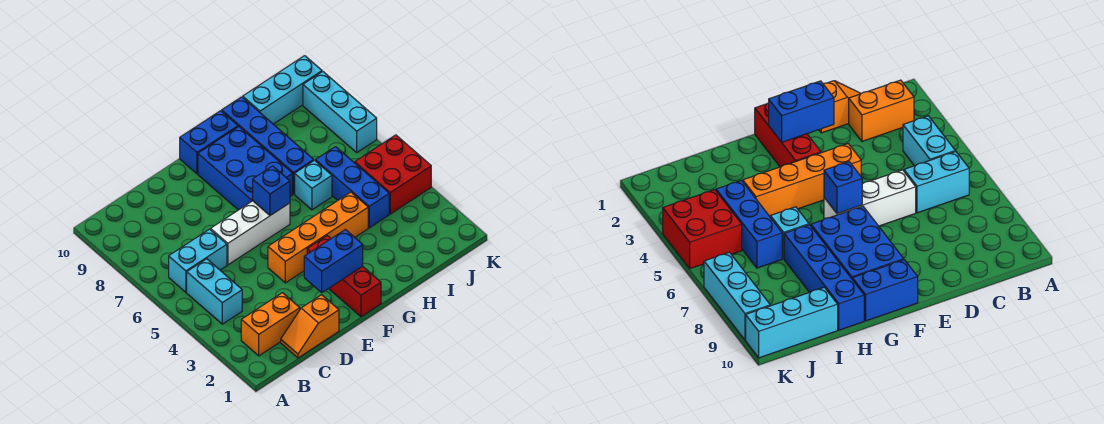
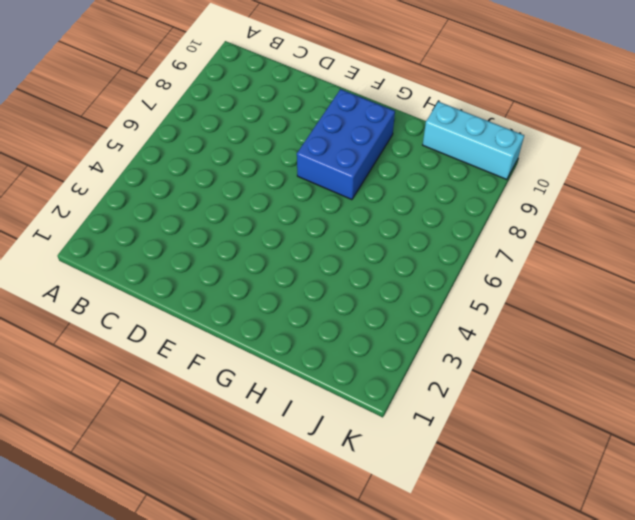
none -> orange 1x2 brick [241,293,300,356]
none -> cyan 1x2 brick [187,259,242,324]
none -> cyan 1x2 brick [169,229,227,292]

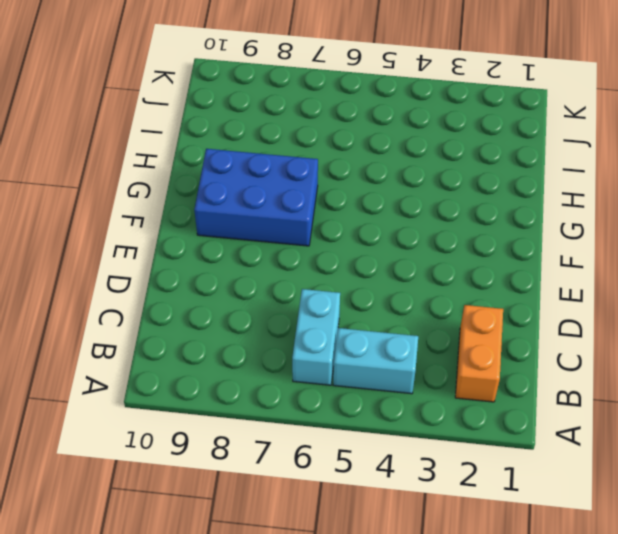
none -> orange 1x2 slope [281,295,339,358]
none -> white 1x3 brick [211,201,290,265]
none -> orange 1x4 brick [268,192,368,283]

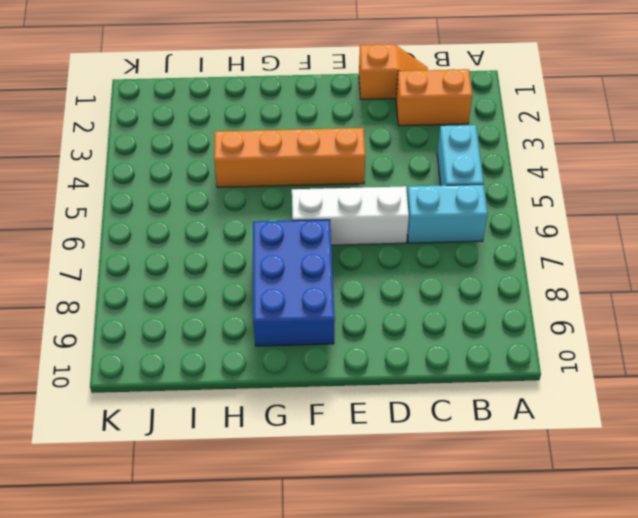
none -> red 1x3 brick [307,236,381,317]
none -> blue 1x2 brick [180,111,238,174]
none -> cyan 1x1 brick [295,160,332,210]

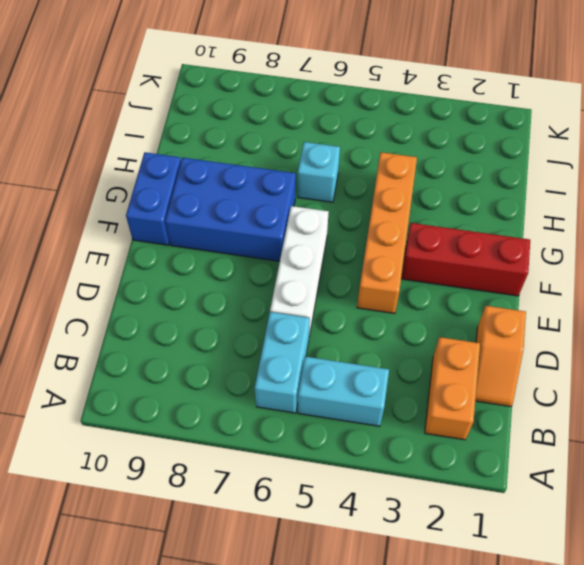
none -> blue 1x4 brick [222,97,314,194]
none -> blue 1x3 brick [316,147,389,228]
none -> cyan 1x3 brick [243,56,322,124]

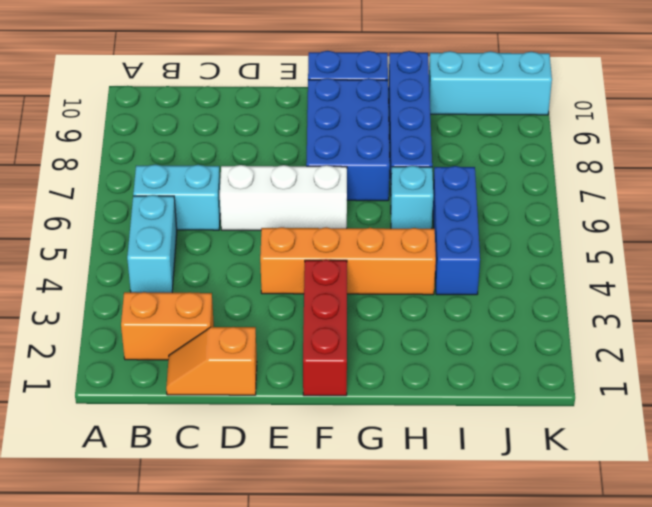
none -> red 2x2 brick [355,135,431,214]
none -> cyan 1x3 brick [303,72,377,152]
none -> blue 1x2 brick [304,230,363,293]

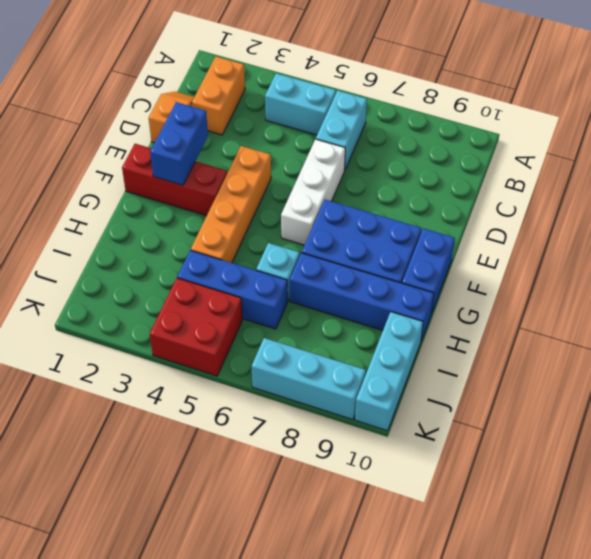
none -> blue 1x1 brick [253,166,290,215]

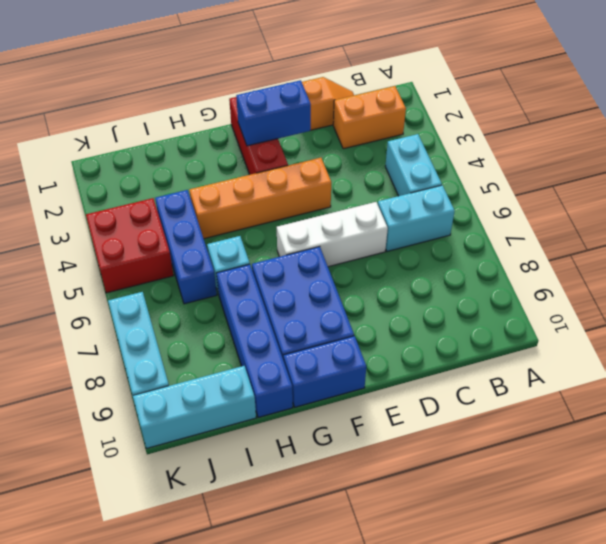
none -> blue 1x1 brick [253,166,290,215]

